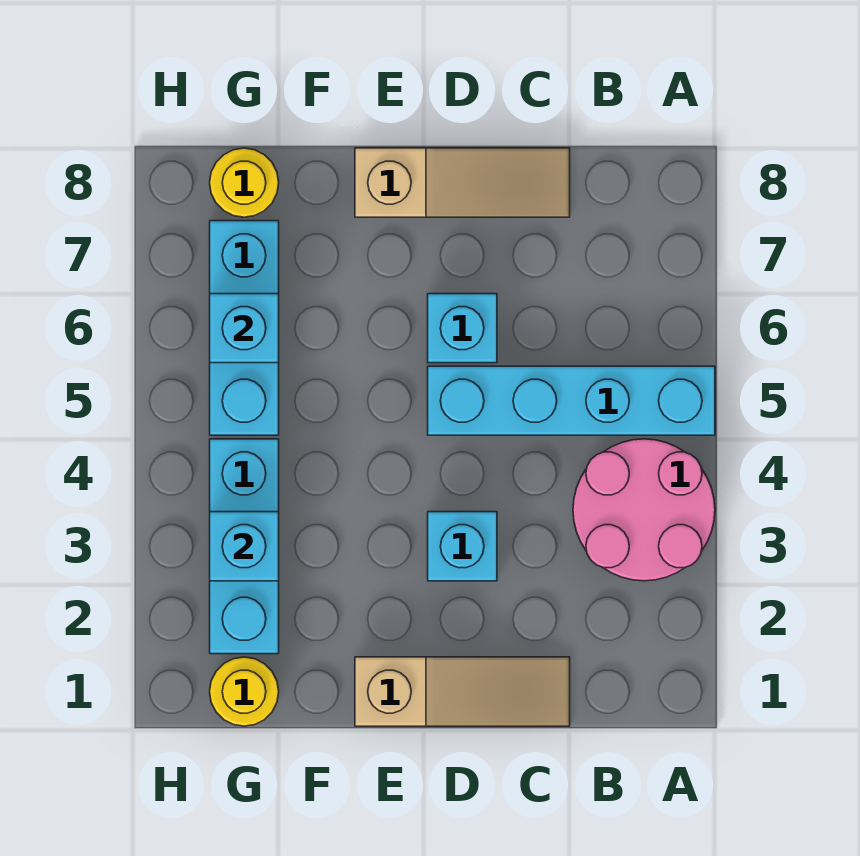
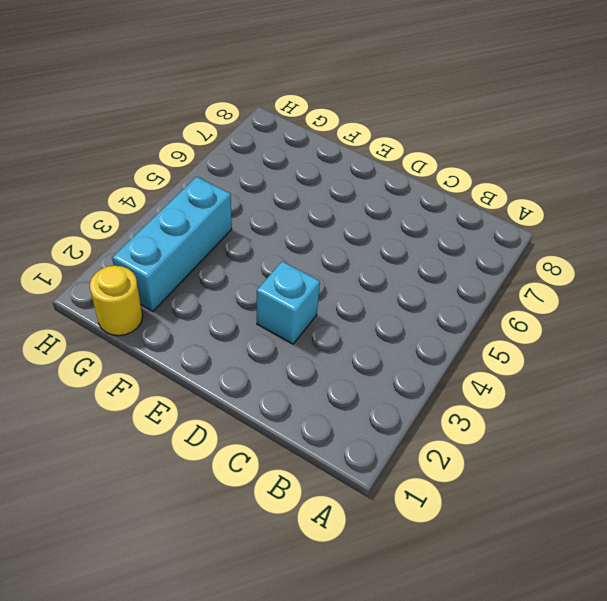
none -> pink 2x2 round brick [573,439,715,581]
none -> cyan 1x4 brick [428,366,715,435]
none -> tan 1x3 slope [355,657,570,726]

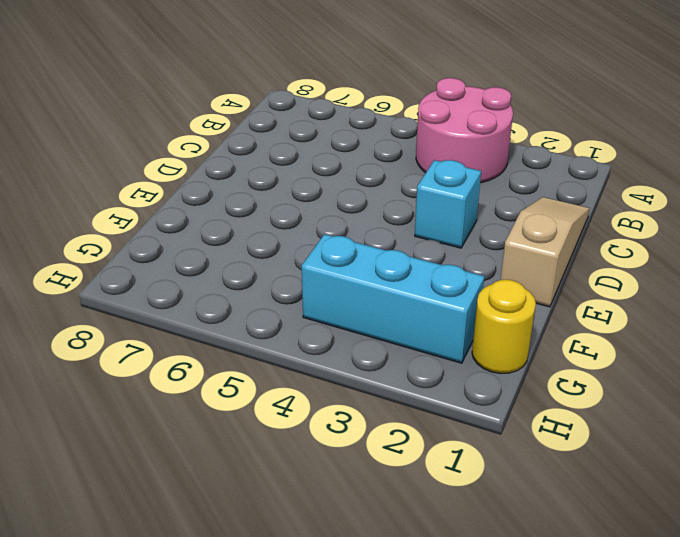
none -> cyan 1x4 brick [428,366,715,435]
none -> tan 1x3 slope [355,148,570,217]
none -> cyan 1x1 brick [428,294,497,363]

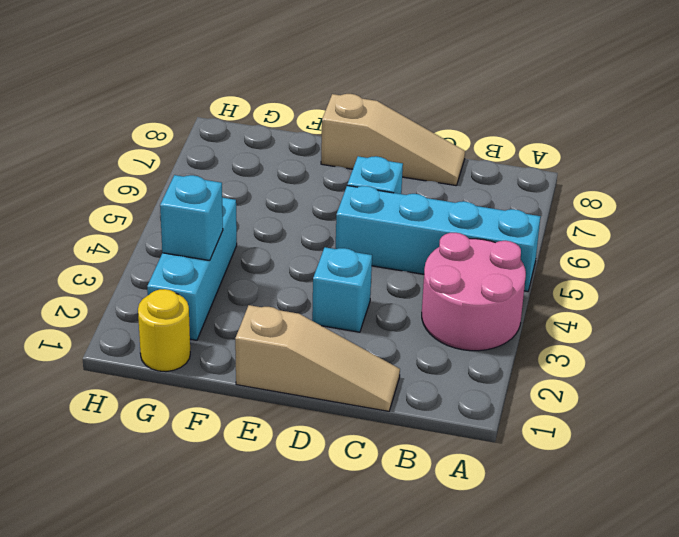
none -> cyan 1x3 brick [210,221,279,435]
none -> yellow 1x1 round brick [210,148,279,217]
none -> cyan 1x1 brick [210,294,279,363]

